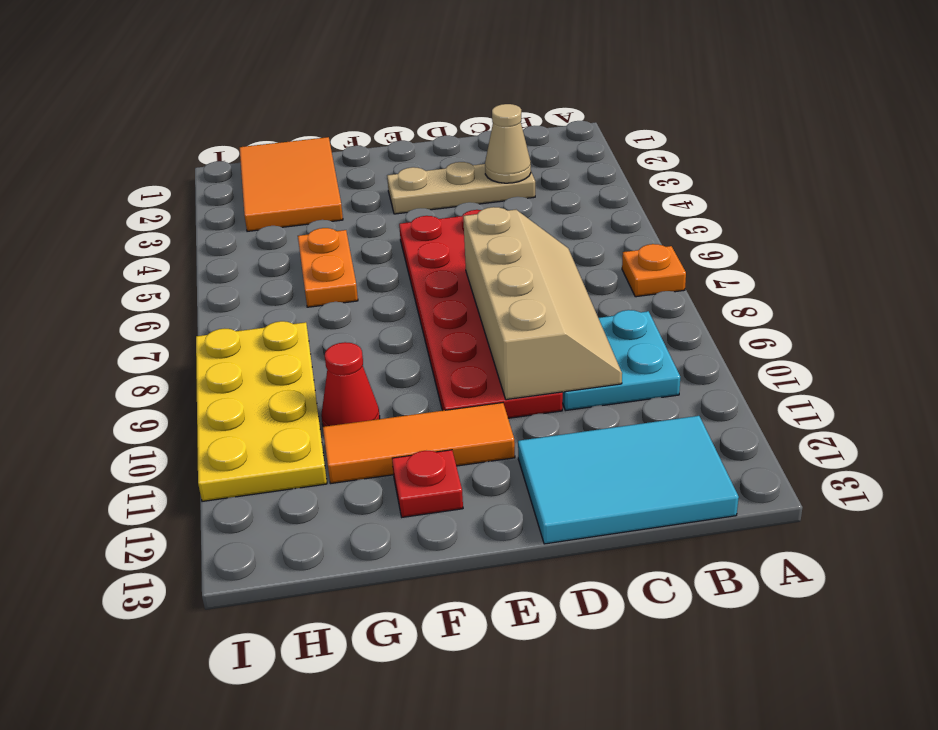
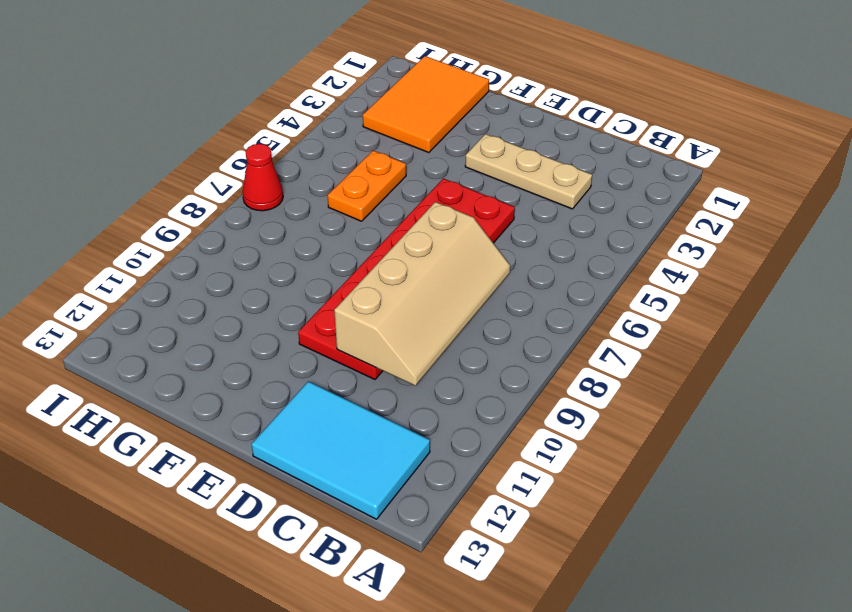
red 1x1 cone [243,144,283,211] -> red 1x1 cone moved to [321,342,380,427]
none -> orange 1x1 plate [622,244,686,297]
none -> cyan 2x2 plate [562,310,680,411]
none -> orange 1x3 tile [323,403,515,484]

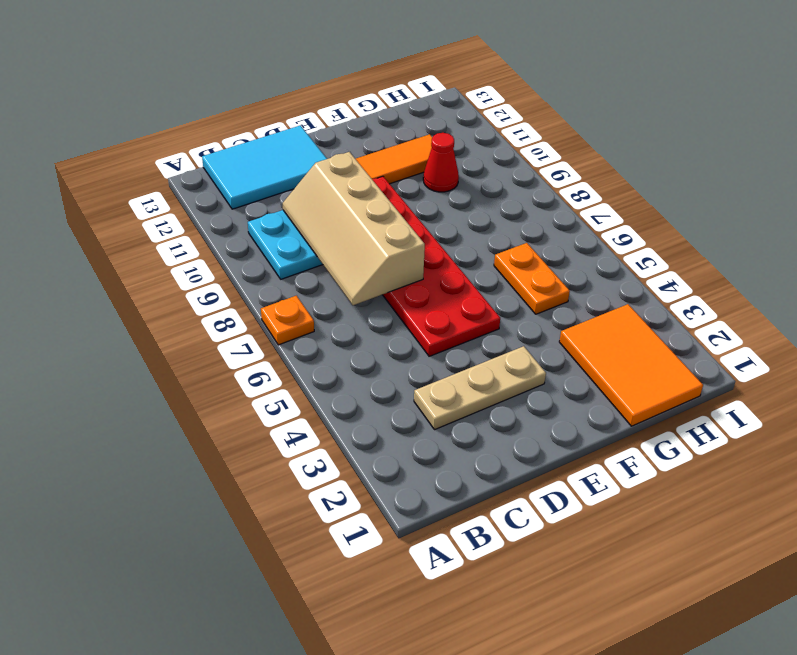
none -> red 1x1 plate [392,450,463,517]
none -> yellow 2x4 plate [196,321,327,501]
none -> tan 1x1 cone [485,104,531,183]

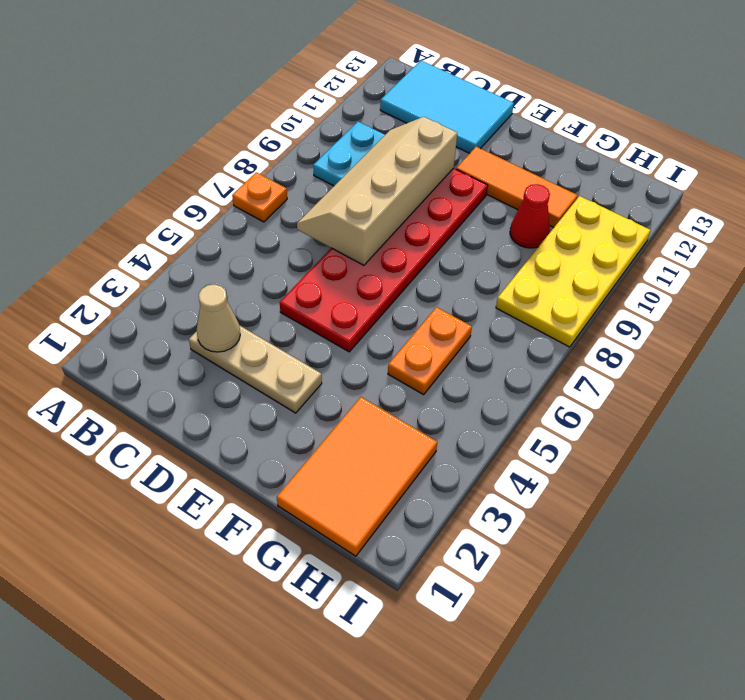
none -> red 1x1 plate [392,450,463,517]

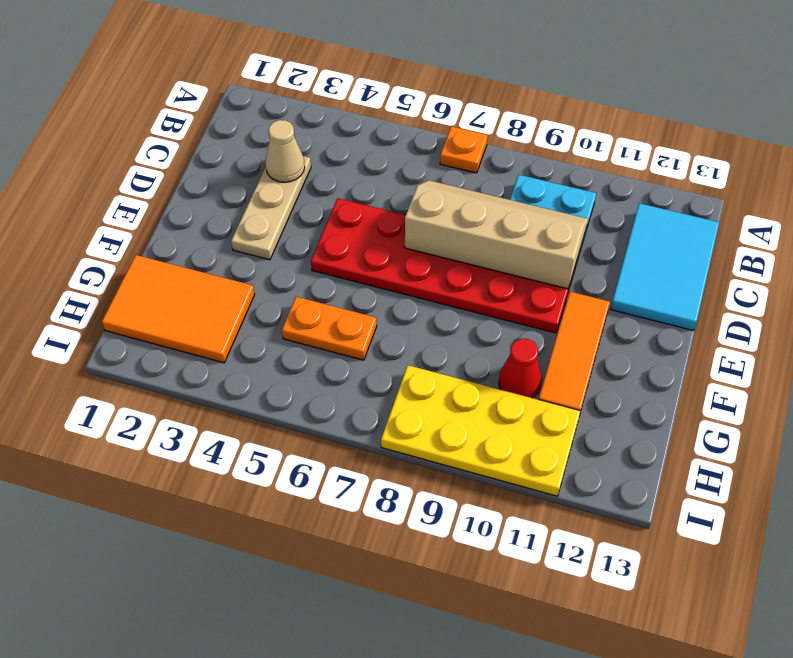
none -> red 1x1 plate [392,450,463,517]

